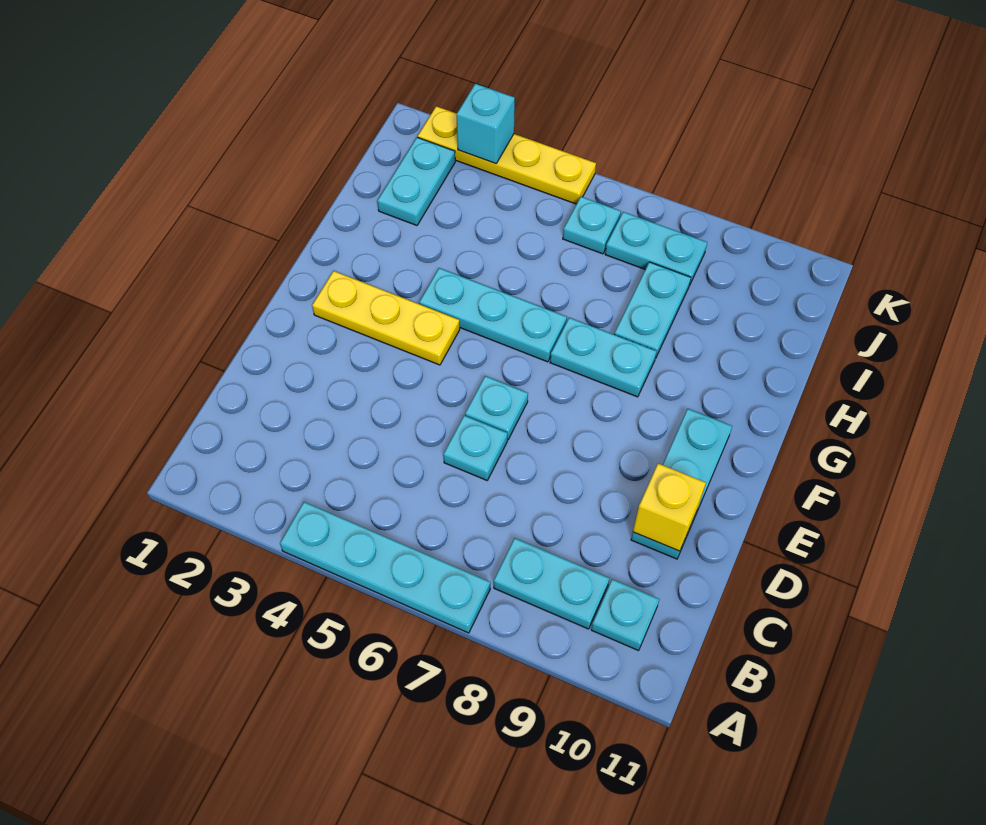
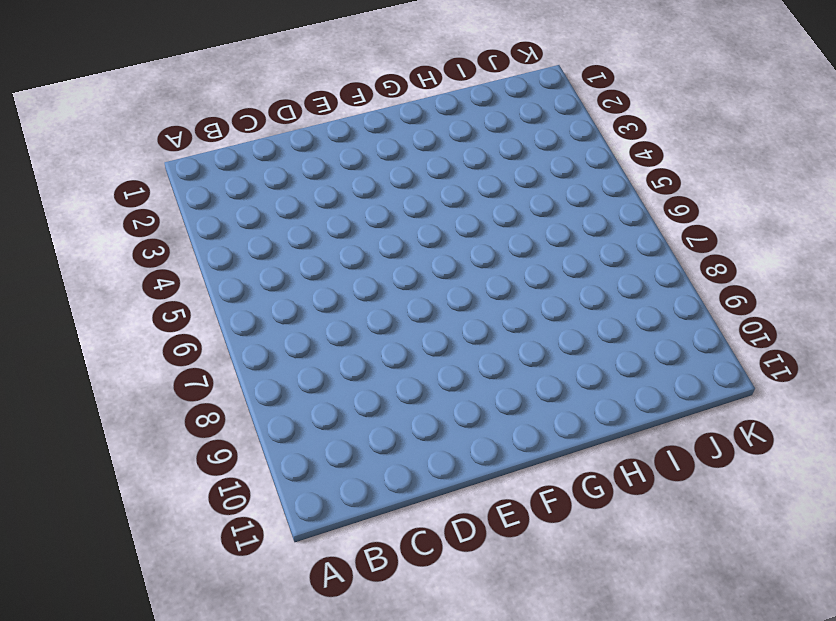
none -> cyan 1x4 plate [280,502,490,633]
none -> cyan 1x2 plate [494,538,610,629]
none -> cyan 1x1 plate [591,579,659,651]

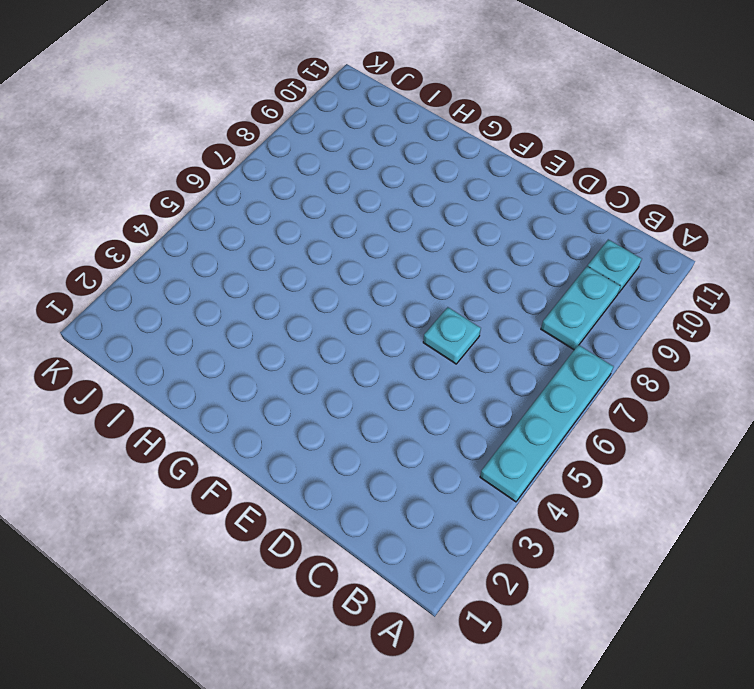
none -> cyan 1x3 plate [631,409,732,559]
none -> cyan 1x1 plate [465,376,528,440]
none -> yellow 1x3 plate [312,271,460,365]

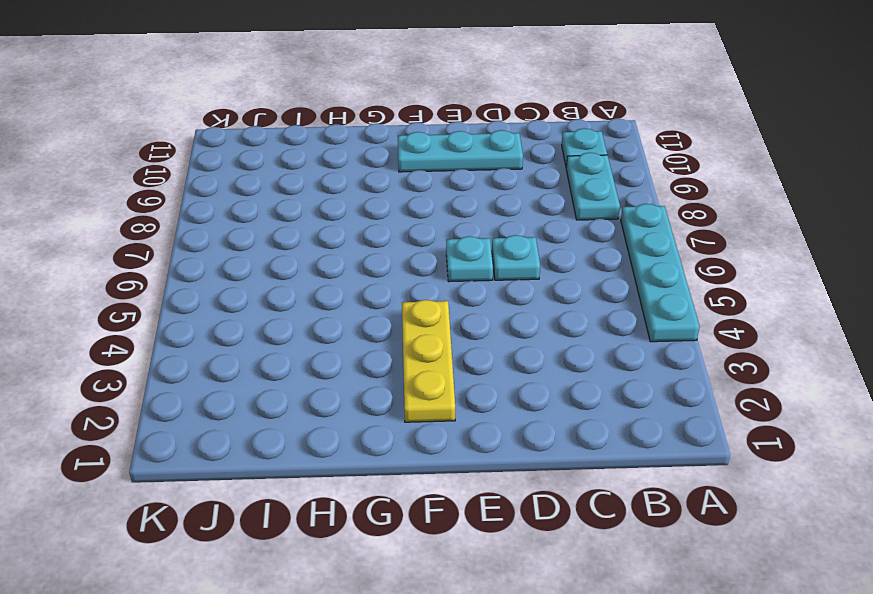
none -> cyan 1x3 plate [419,268,567,362]
none -> cyan 1x2 plate [550,318,657,397]
none -> cyan 1x2 plate [614,262,691,358]

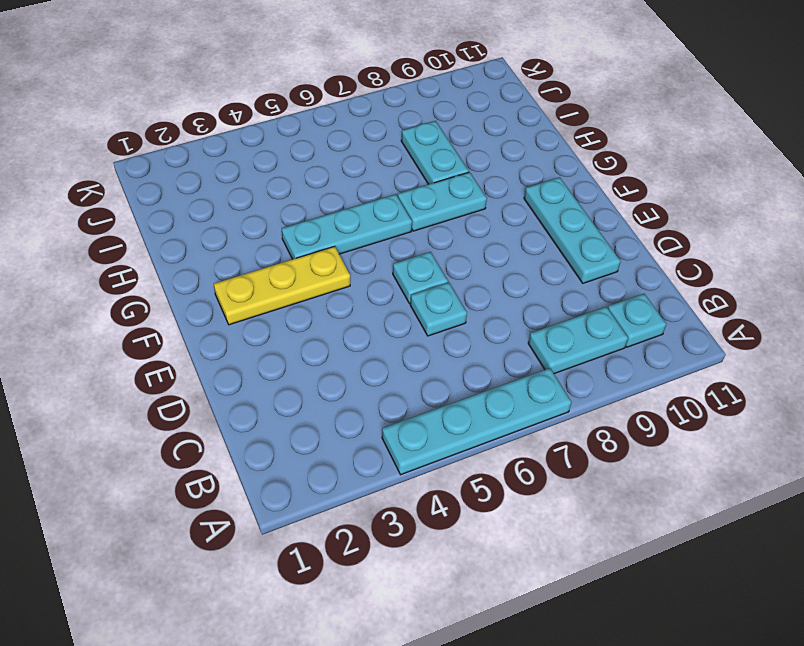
none -> cyan 1x2 plate [377,137,455,225]
none -> cyan 1x1 plate [563,197,621,254]
none -> cyan 1x2 plate [605,212,707,286]

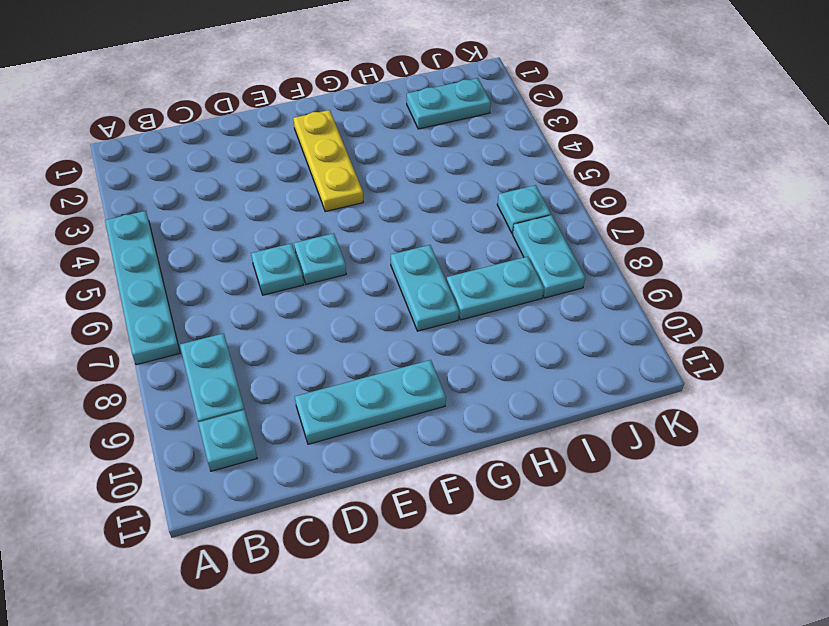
none -> cyan 1x3 plate [419,268,567,362]
none -> yellow 1x4 plate [418,106,596,204]
none -> yellow 1x1 brick [633,464,706,551]

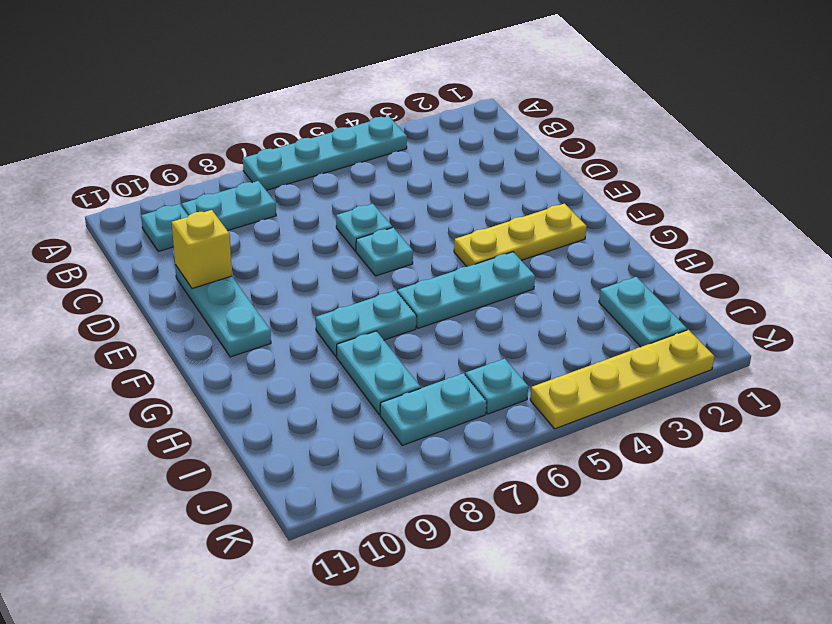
none -> cyan 1x1 brick [457,84,515,164]

